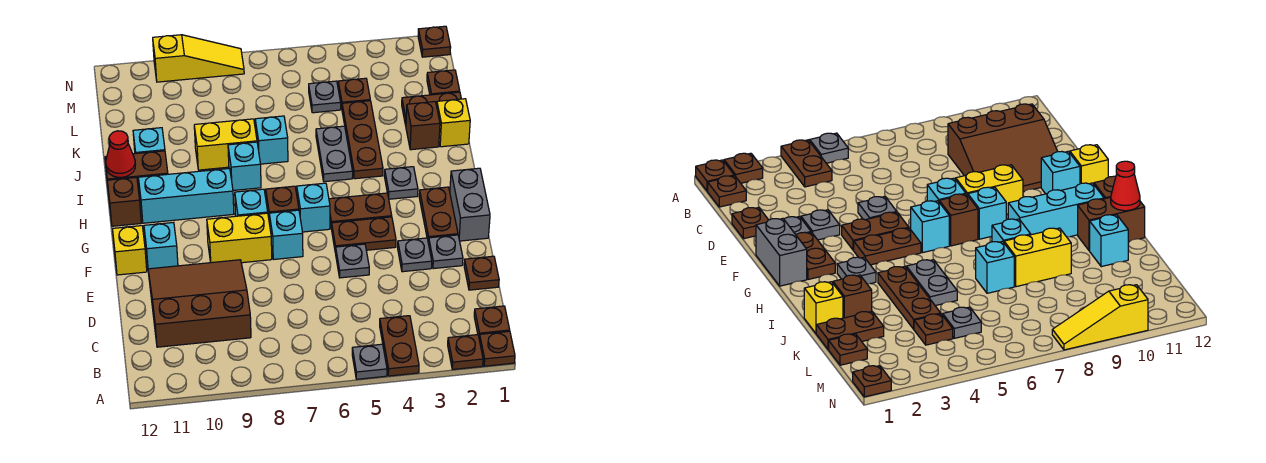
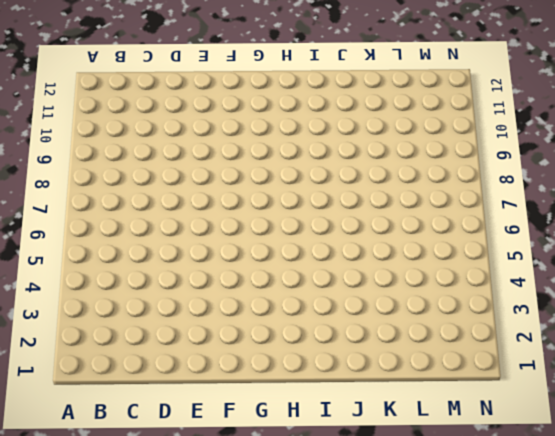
none -> brown 1x1 plate [479,331,515,366]
none -> brown 1x1 plate [448,335,483,369]
none -> brown 1x2 plate [380,316,419,376]
none -> grey 1x1 plate [352,344,387,379]

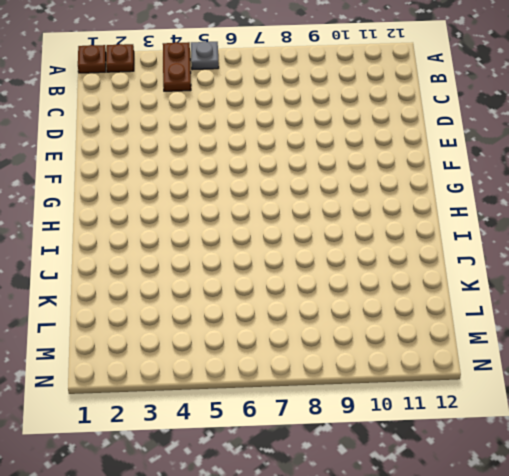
none -> brown 1x1 plate [474,306,510,338]
none -> brown 3x3 slope [148,260,251,347]
none -> brown 1x1 plate [464,256,499,290]
none -> grey 1x1 plate [429,235,463,269]

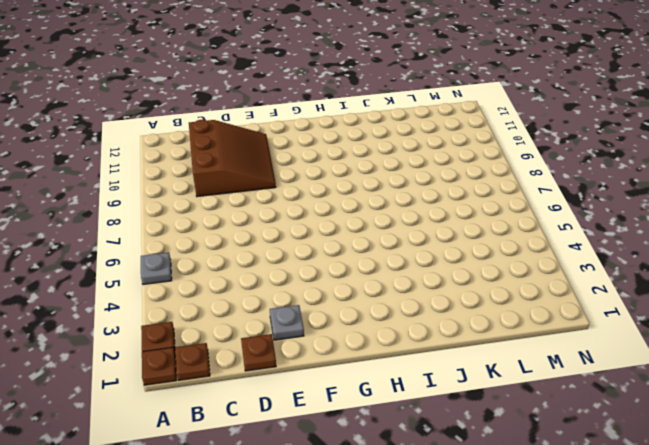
none -> brown 1x2 plate [380,316,419,376]
none -> grey 1x1 plate [398,238,432,272]
none -> grey 1x1 plate [336,244,369,278]
none -> grey 1x2 brick [450,168,490,241]

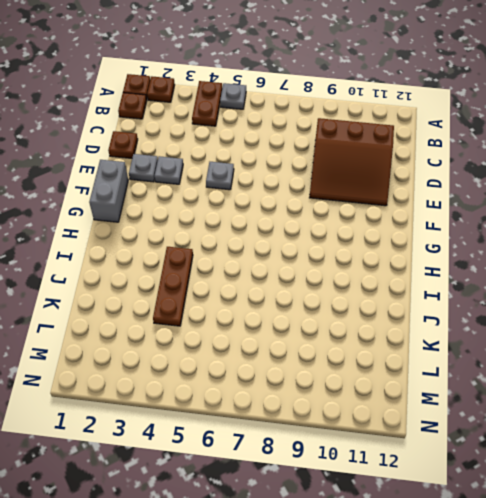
none -> brown 1x2 plate [419,187,458,244]
none -> brown 1x2 plate [332,217,396,253]
none -> cyan 1x1 brick [269,210,303,259]
none -> yellow 1x2 brick [207,213,272,263]

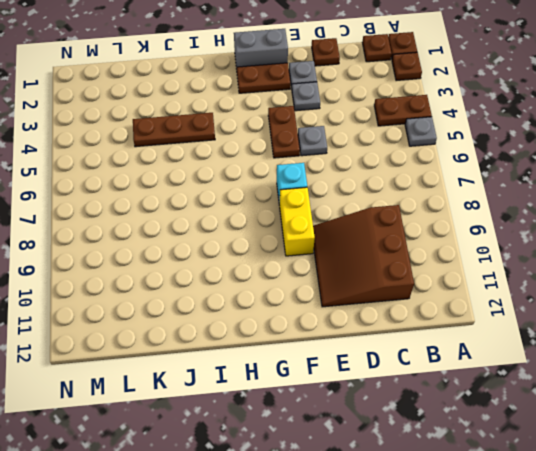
none -> cyan 1x1 brick [144,222,178,269]
none -> yellow 1x1 brick [113,226,147,275]
none -> brown 1x2 plate [329,193,392,229]
none -> cyan 1x1 brick [297,183,330,232]

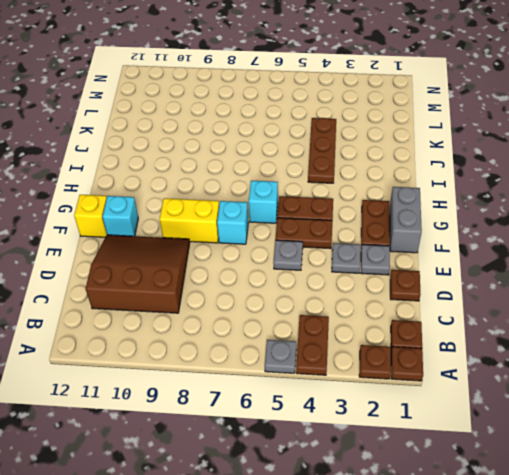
none -> brown 1x1 brick [266,186,299,224]
none -> cyan 1x1 brick [235,189,268,216]
none -> grey 1x1 plate [385,167,418,199]
none -> cyan 1x3 brick [139,168,234,223]

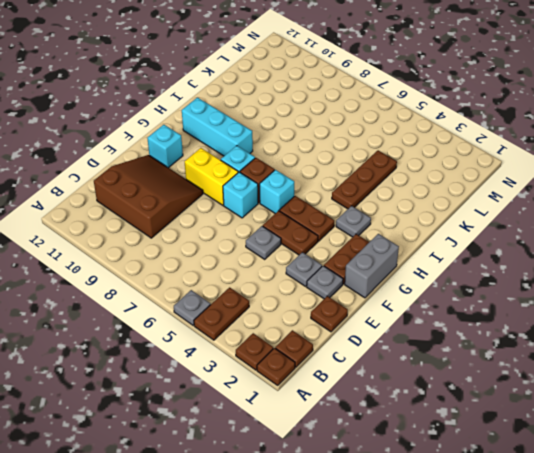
none -> yellow 1x1 brick [113,226,147,275]
none -> brown 1x1 brick [107,177,141,226]
none -> grey 1x2 plate [316,126,353,182]
none -> cyan 1x1 brick [228,142,261,190]

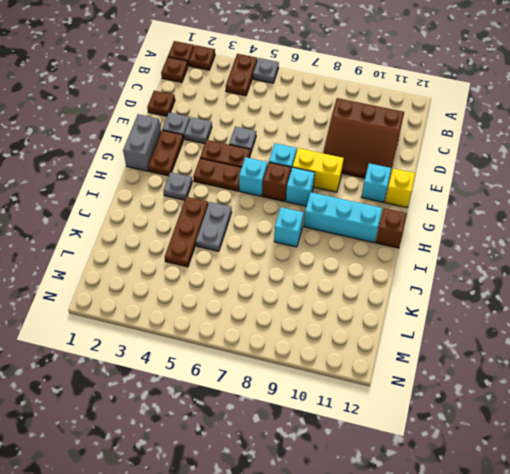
none -> brown 1x2 brick [105,151,168,200]
none -> yellow 1x1 brick [437,99,470,147]
none -> brown 1x1 brick [406,102,440,150]
none -> cyan 1x1 brick [255,116,288,164]

